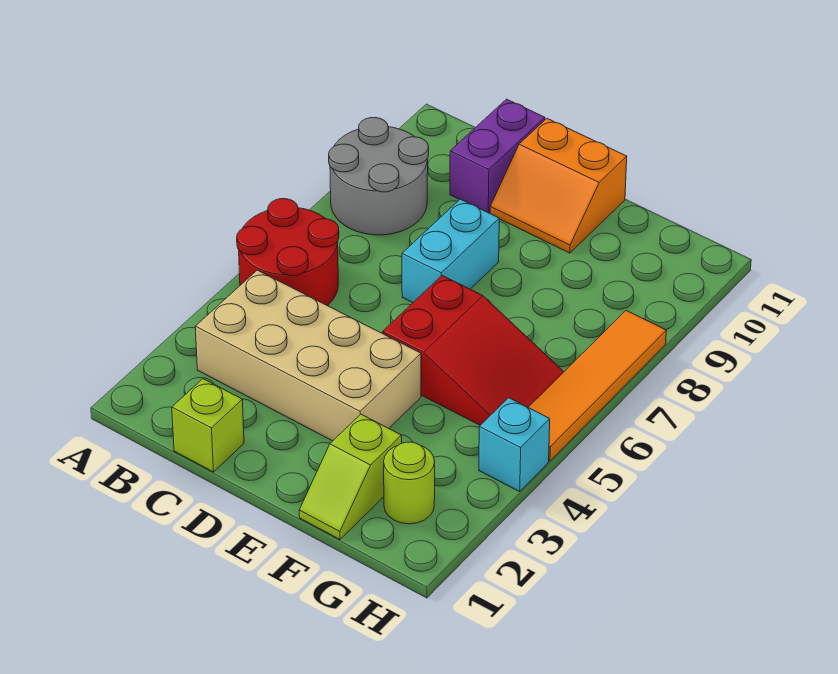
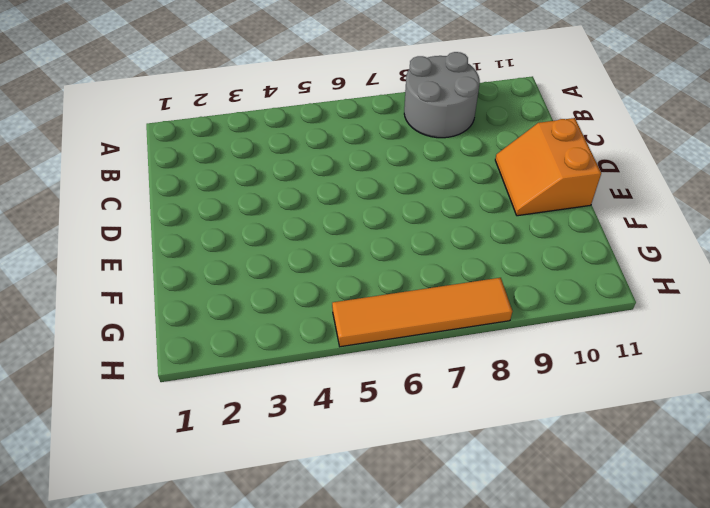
none -> red 2x2 round brick [237,199,339,306]
none -> tan 2x4 brick [195,270,421,441]
none -> lime 1x1 brick [172,379,244,472]

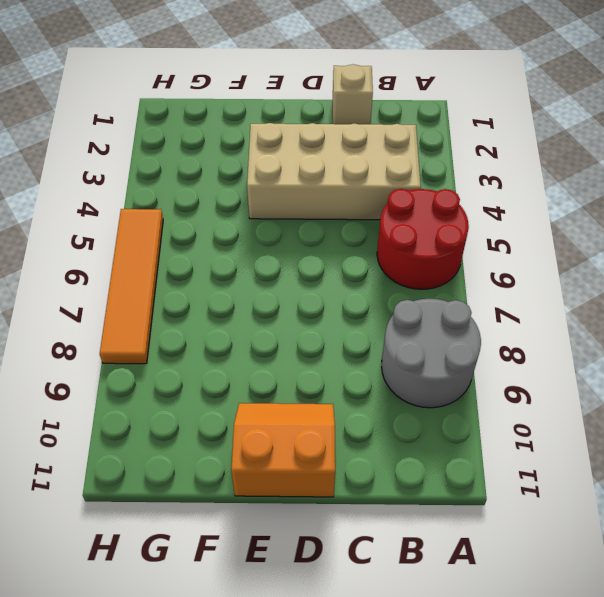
tan 1x1 brick [333,64,373,124] -> lime 1x1 brick [172,379,244,472]
none -> purple 1x2 brick [450,99,545,213]
none -> cyan 1x2 brick [402,199,499,303]
none -> red 2x3 slope [383,276,564,425]

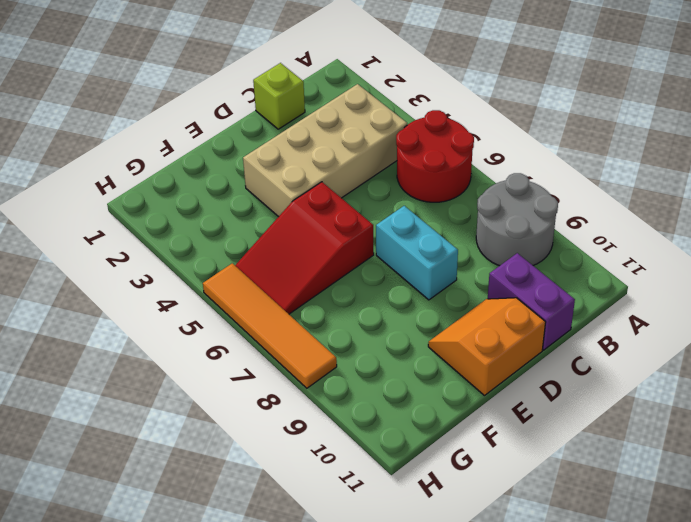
none -> lime 1x2 slope [299,414,402,539]
none -> lime 1x1 round brick [384,442,435,524]
none -> cyan 1x1 brick [479,398,550,491]

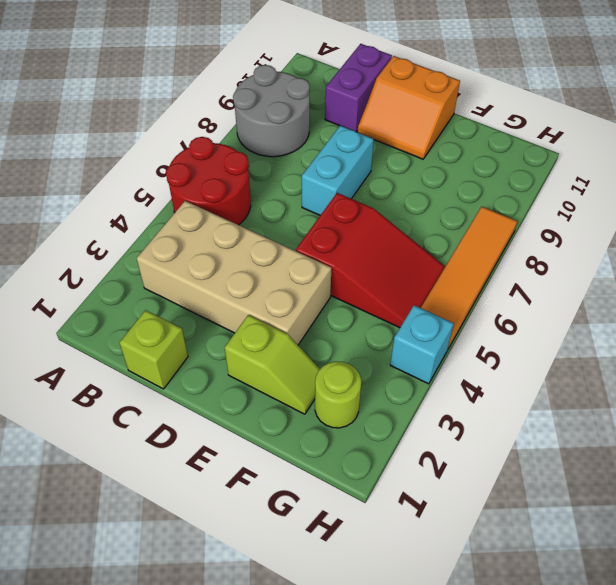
lime 1x2 slope [225,315,320,414] -> lime 1x2 slope turned to [299,414,402,539]

